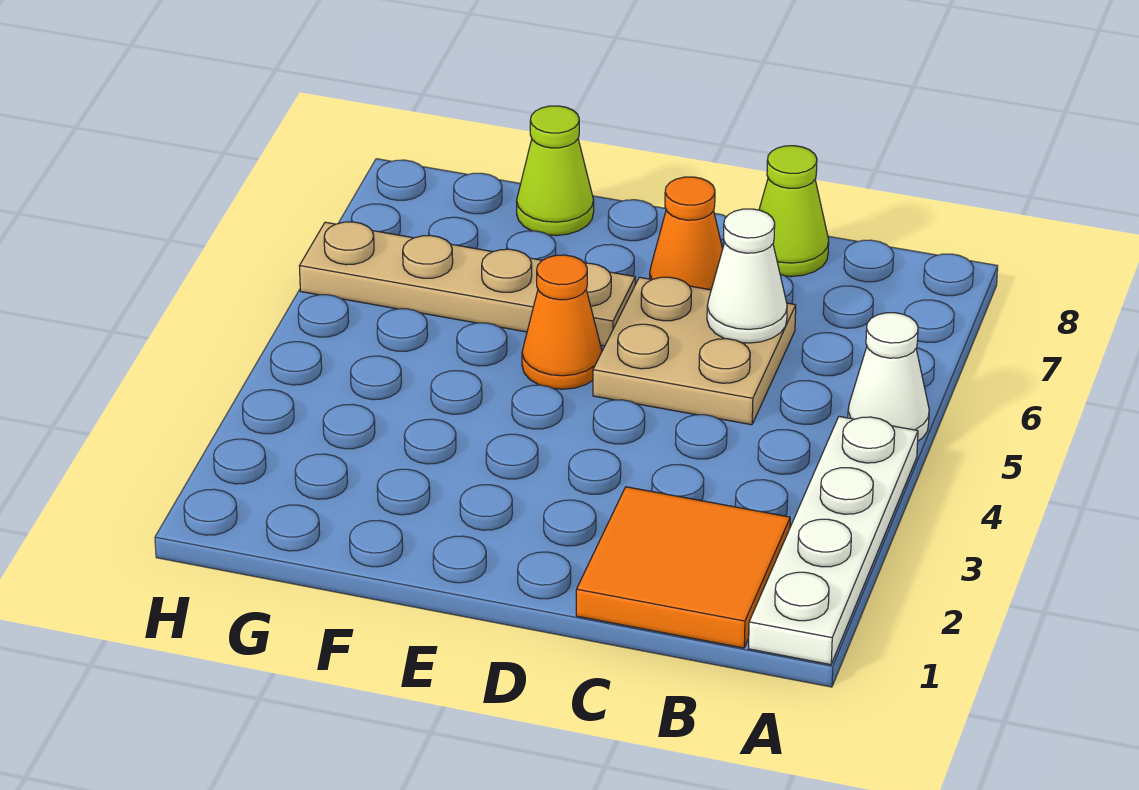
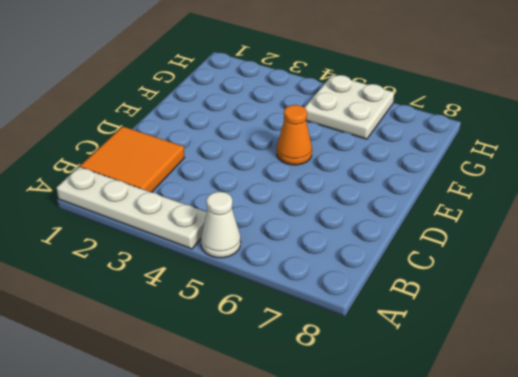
white 2x2 plate [305,75,394,139] -> tan 1x4 plate [300,222,635,346]
none -> tan 2x2 plate [593,277,796,425]
none -> lime 1x1 cone [759,146,829,277]

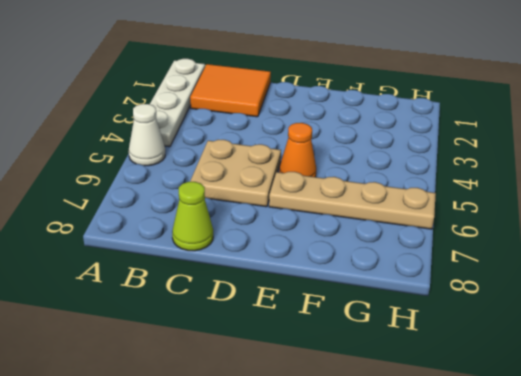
none -> orange 1x1 cone [650,177,723,290]
none -> lime 1x1 cone [516,106,594,236]

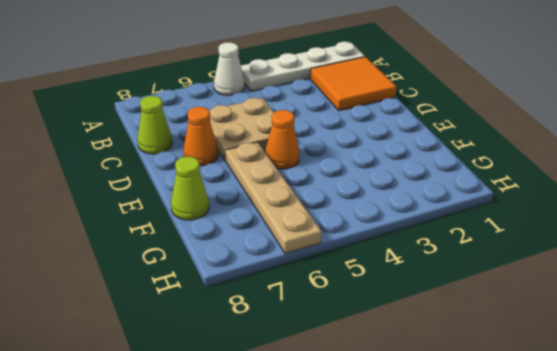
none -> white 1x1 cone [707,209,787,343]

